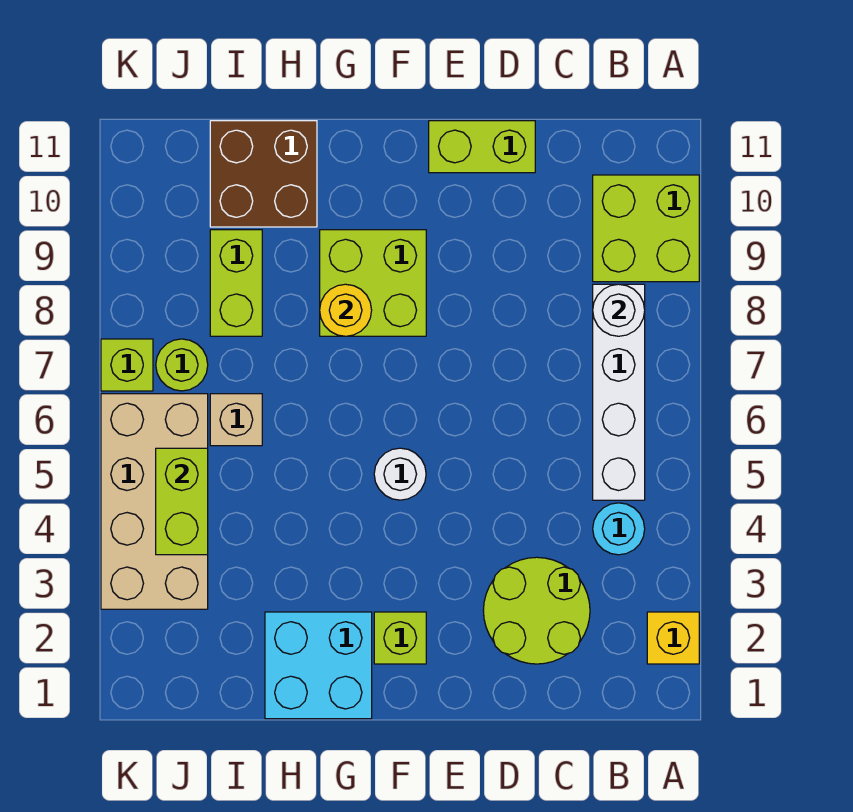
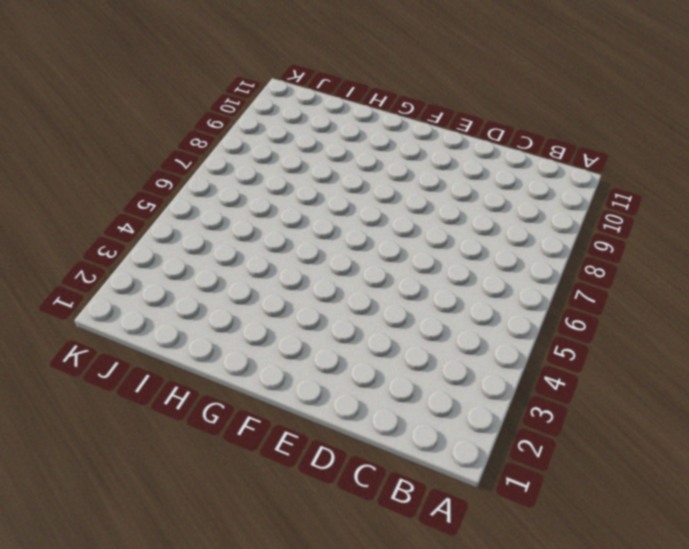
none -> yellow 1x1 brick [647,612,699,664]
none -> lime 2x2 brick [593,175,699,282]
none -> cyan 1x1 round brick [593,503,645,555]

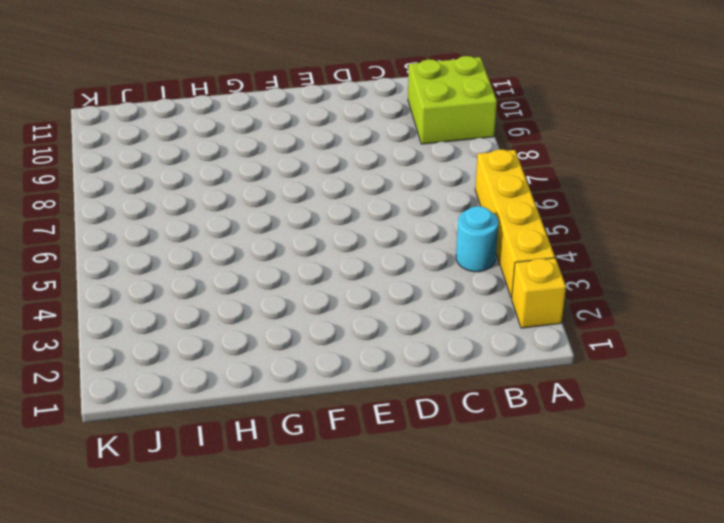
yellow 1x4 brick [475,149,555,298] -> none
none -> white 1x4 brick [593,284,645,500]
none -> lime 2x2 round brick [483,557,590,664]
none -> lime 1x2 brick [429,121,535,173]

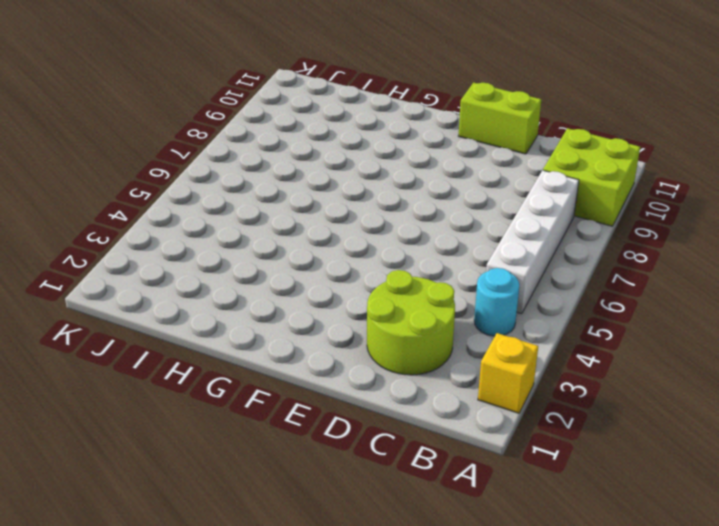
none -> lime 1x1 brick [374,612,426,664]
none -> white 1x1 round brick [374,448,426,500]
none -> lime 2x2 brick [320,230,426,336]

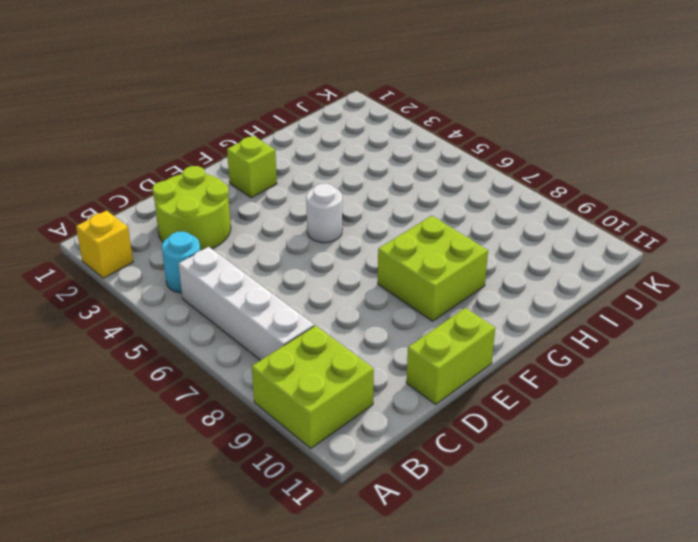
none -> cyan 2x2 brick [265,612,372,719]
none -> brown 2x2 brick [210,121,317,227]
none -> tan 1x1 brick [210,394,262,446]

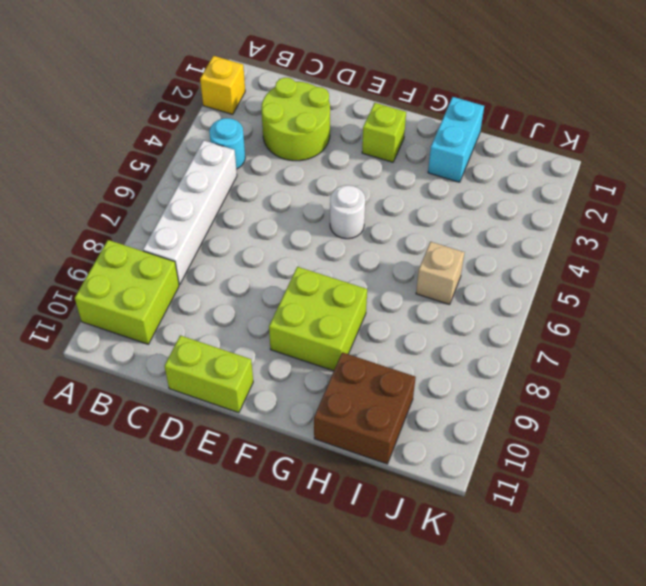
cyan 1x2 brick [428,97,484,182] -> cyan 2x2 brick [265,612,372,719]
none -> lime 1x2 brick [210,230,262,336]
none -> tan 2x4 brick [101,394,208,609]
none -> lime 1x1 round brick [156,339,208,391]

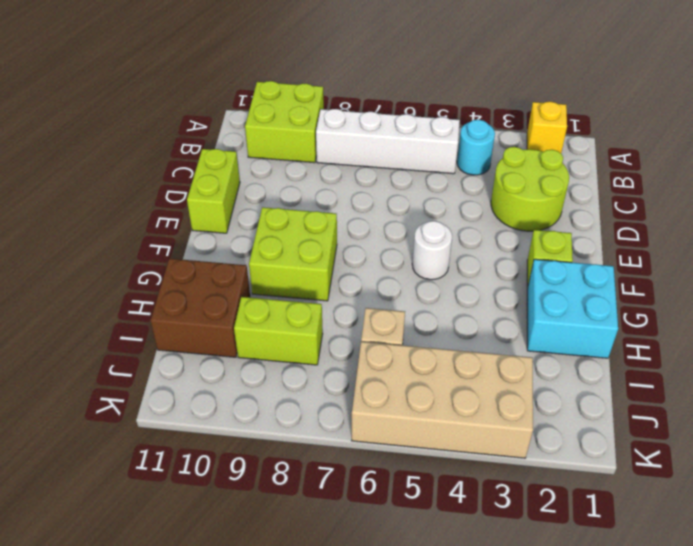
none -> lime 1x1 round brick [156,339,208,391]
none -> lime 1x1 brick [101,339,153,391]
none -> white 1x1 round brick [593,284,645,336]

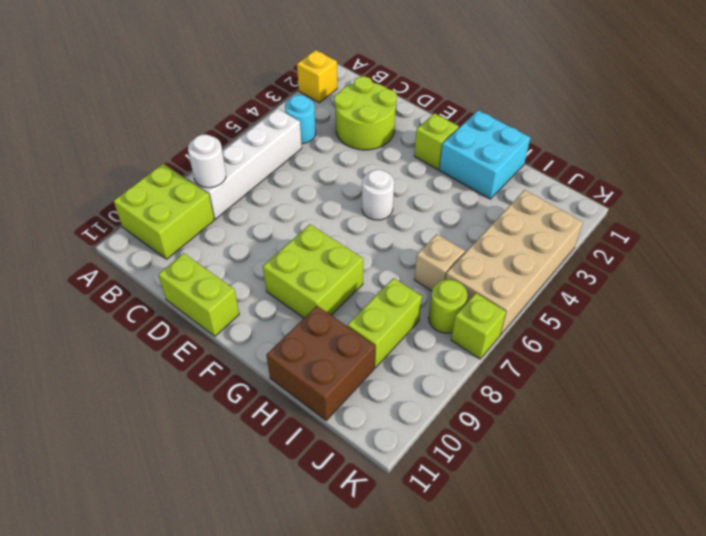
none -> yellow 1x1 round brick [320,284,372,336]
none -> lime 1x2 brick [156,448,208,555]

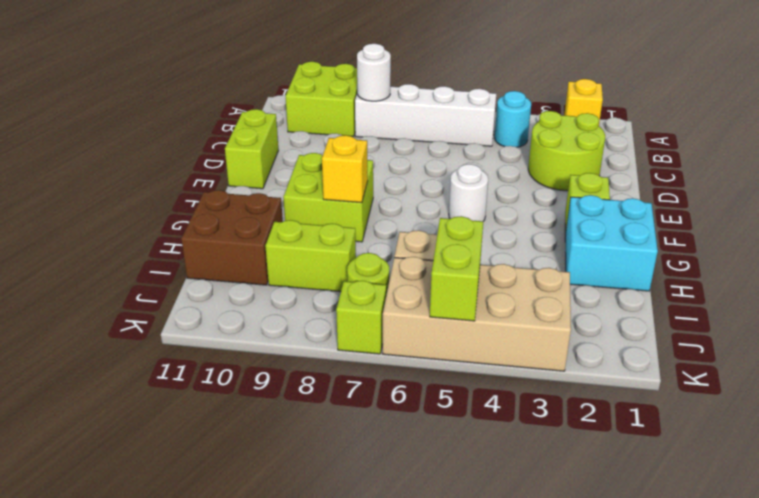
yellow 1x1 brick [322,135,368,203] -> yellow 1x1 round brick [320,284,372,336]
lime 1x2 brick [430,216,483,321] -> lime 1x2 brick turned to [156,448,208,555]

